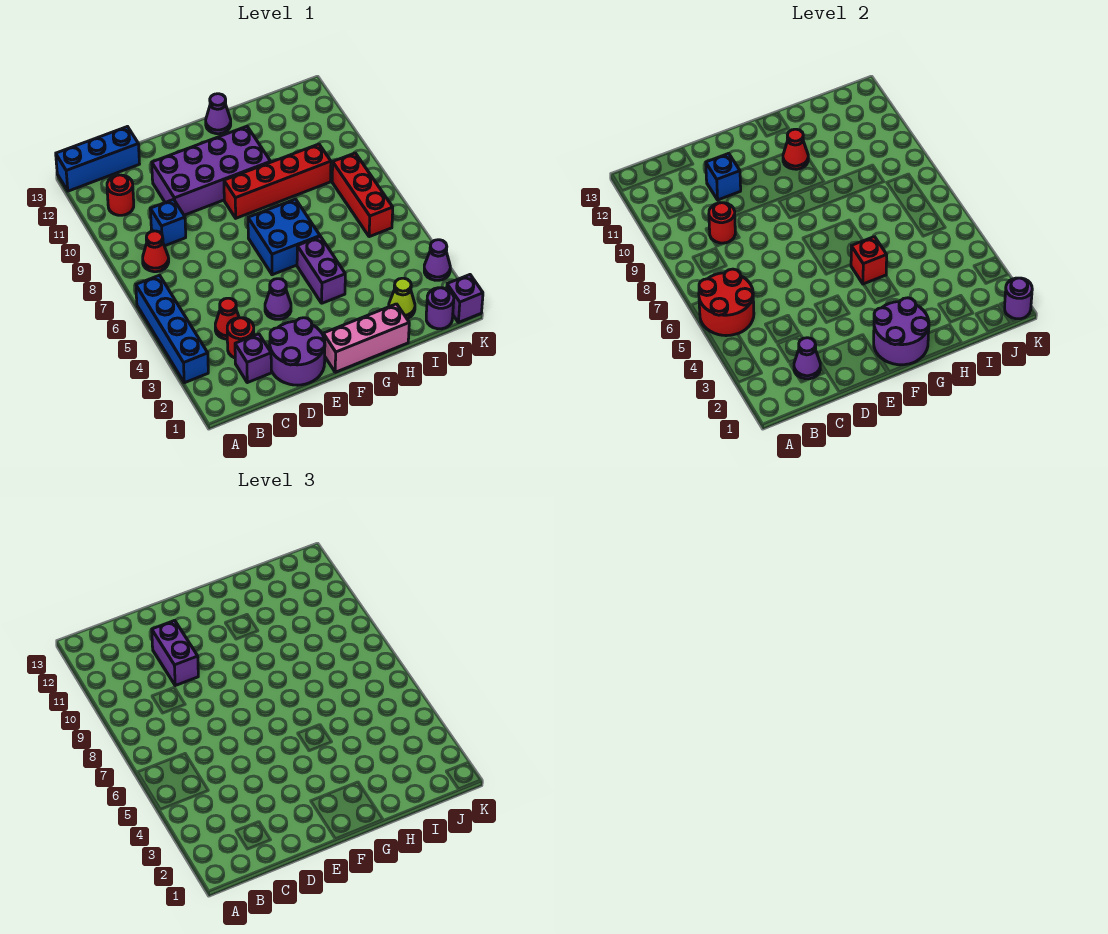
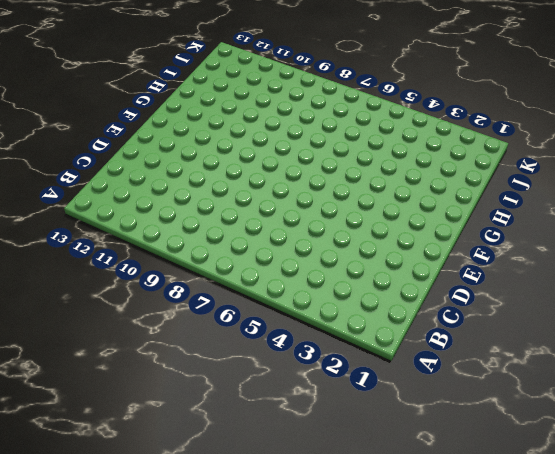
none -> blue 1x4 brick [136,275,208,383]
none -> blue 1x3 brick [56,127,139,191]
none -> red 1x1 cone [143,231,169,272]
none -> red 1x1 round brick [107,175,134,215]

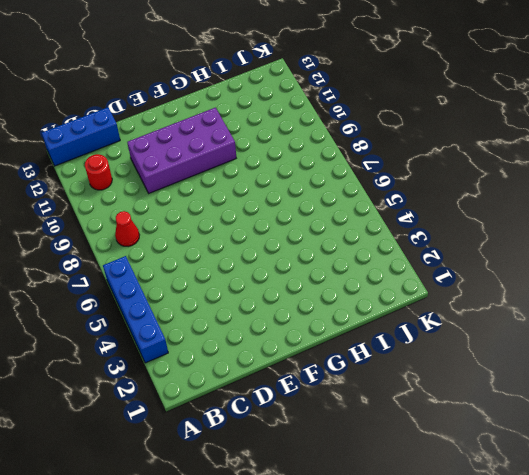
none -> purple 1x1 brick [235,334,271,383]
none -> red 1x1 round brick [227,318,254,358]
none -> red 1x1 cone [215,298,239,339]
none -> blue 1x1 brick [150,199,186,246]

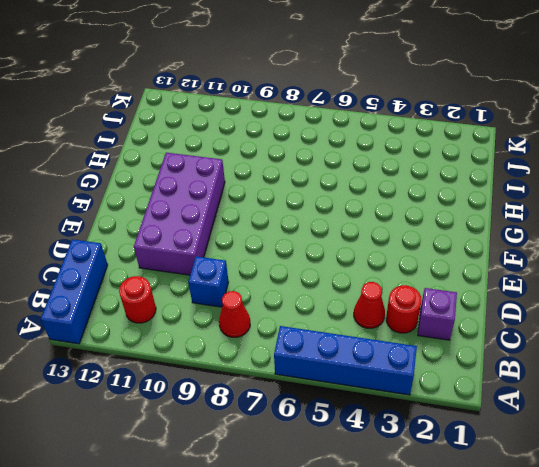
none -> purple 2x2 round brick [270,318,325,385]
none -> purple 1x1 cone [265,279,291,319]
none -> pink 1x3 brick [323,304,409,372]
none -> blue 2x2 brick [248,199,320,275]

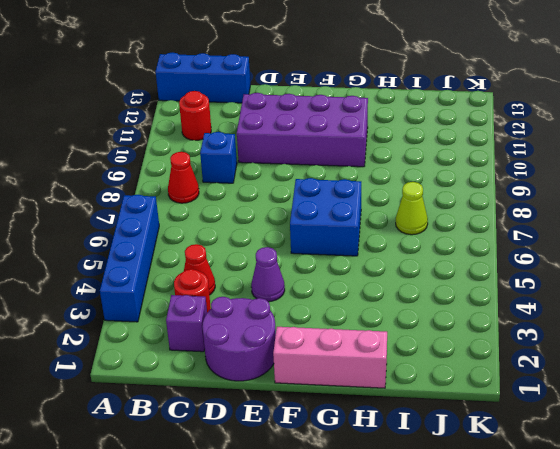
lime 1x1 cone [396,182,428,235] -> lime 1x1 cone moved to [389,278,415,318]
none -> red 1x4 brick [224,144,331,218]
none -> purple 1x2 brick [297,237,345,303]
none -> purple 1x1 cone [206,94,231,134]
none -> purple 1x1 round brick [426,288,454,329]

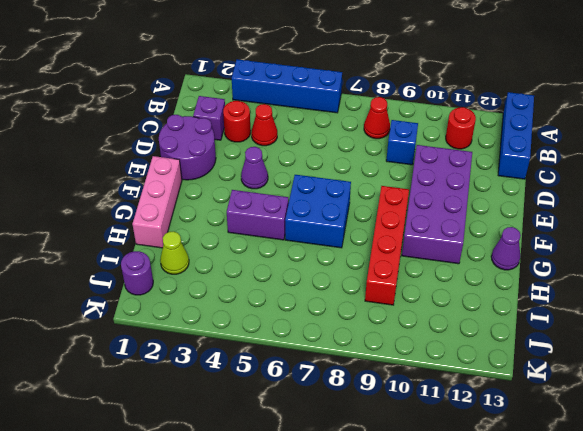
none -> red 1x3 brick [332,153,393,237]
none -> purple 1x1 brick [447,275,483,322]
none -> purple 1x1 cone [424,240,450,280]
none -> red 2x2 round brick [699,269,754,336]

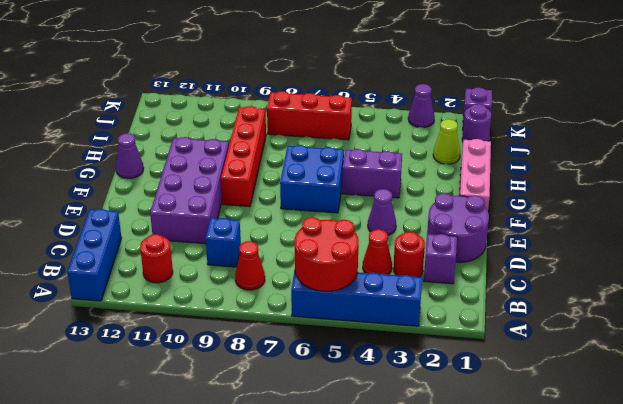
none -> purple 1x1 cone [794,338,820,379]
none -> red 1x1 round brick [709,203,735,243]
none -> blue 1x1 brick [706,153,741,200]
none -> purple 2x2 round brick [874,298,929,365]

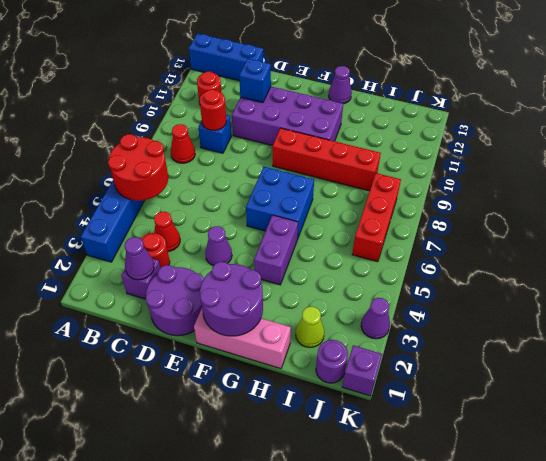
none -> red 1x1 brick [851,237,887,284]
none -> red 1x1 cone [783,129,808,169]
none -> purple 1x1 round brick [1005,278,1032,319]
none -> purple 1x2 brick [152,620,198,685]

